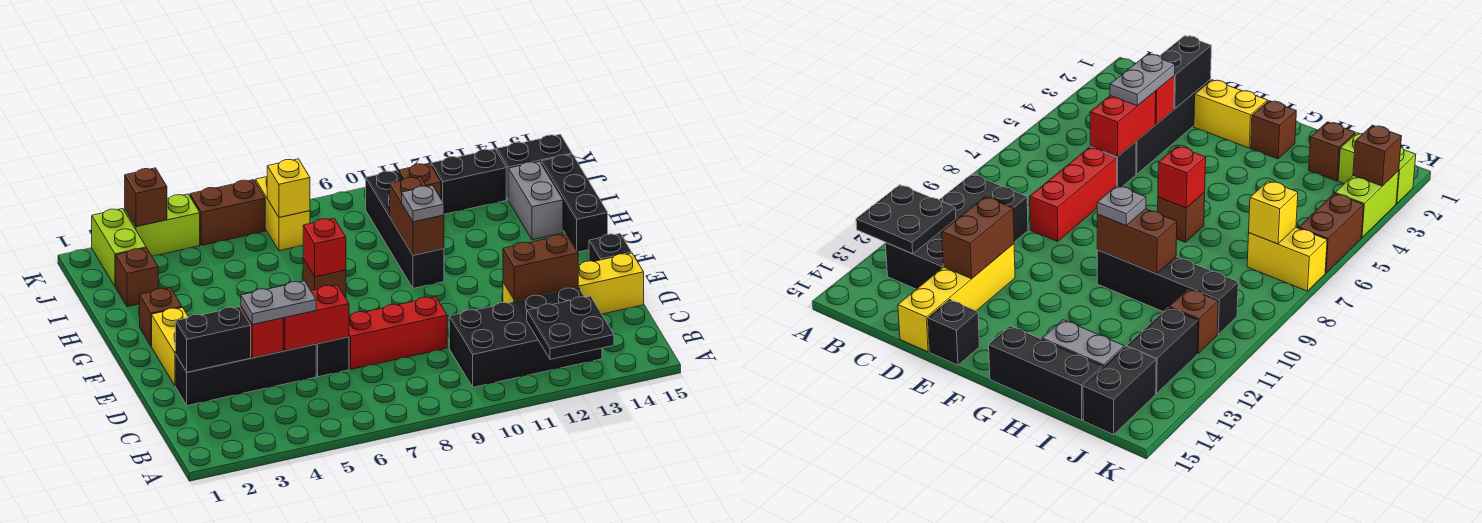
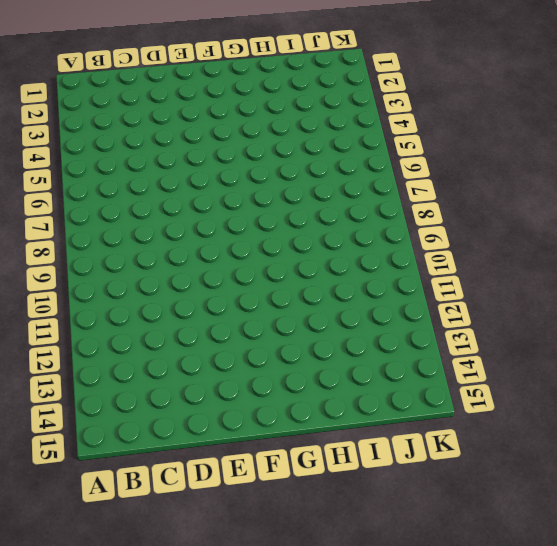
none -> black 2x4 brick [449,287,602,387]
none -> black 1x4 brick [175,344,316,406]
none -> black 1x1 brick [316,337,349,377]
none -> red 1x3 brick [349,297,447,369]

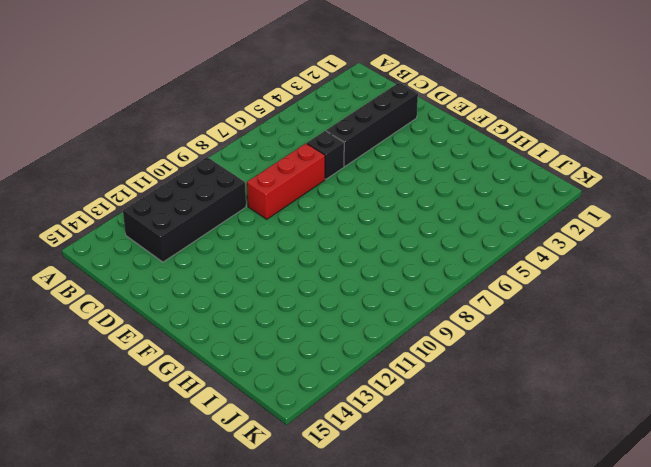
none -> yellow 1x4 brick [503,253,644,314]
none -> yellow 1x2 brick [152,308,188,385]
none -> black 1x1 brick [589,233,632,262]
none -> brown 1x1 brick [140,288,182,346]

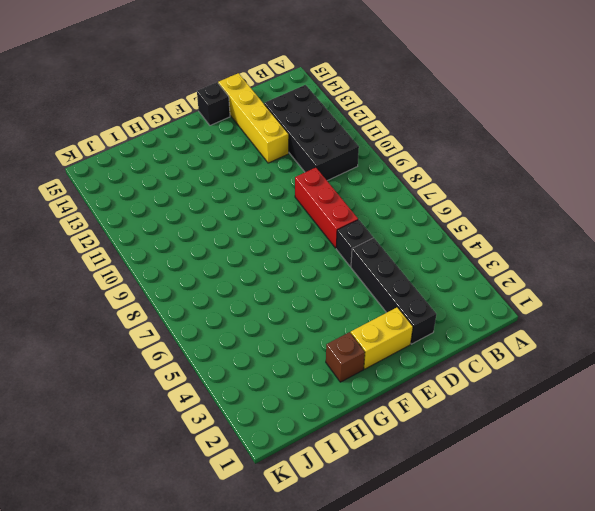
none -> brown 1x1 brick [303,259,346,298]
none -> black 1x4 brick [366,171,444,288]
none -> black 1x3 brick [541,154,608,252]
none -> grey 1x2 brick [509,161,563,240]

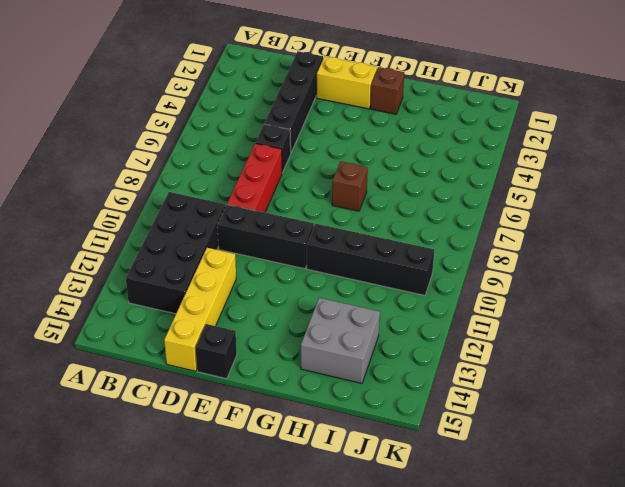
black 1x3 brick [217,205,314,269] -> black 1x3 brick moved to [541,154,608,252]
grey 2x2 brick [301,298,380,383] -> grey 1x2 brick [509,161,563,240]
none -> brown 1x1 brick [116,248,158,307]
none -> lime 1x2 brick [92,209,146,287]
none -> yellow 1x2 brick [256,177,310,251]
none -> brown 1x1 brick [398,163,441,198]

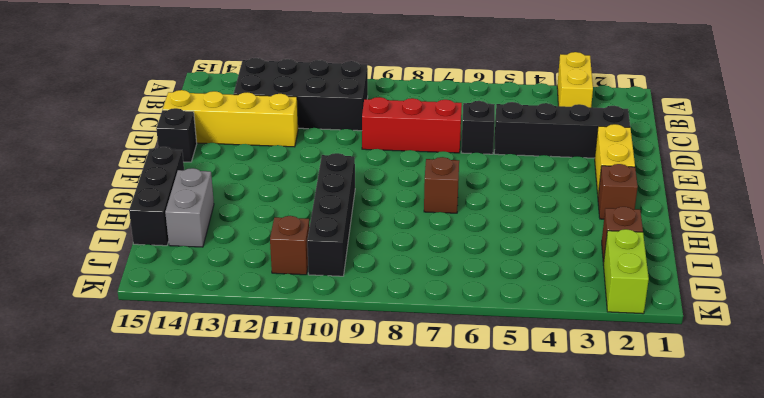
yellow 1x2 brick [557,52,593,107] -> yellow 1x2 brick moved to [256,177,310,251]
none -> black 1x2 brick [431,149,506,214]
none -> black 1x2 brick [497,134,572,200]
none -> lime 1x2 brick [125,194,200,256]
none -> brown 1x2 brick [190,180,265,245]

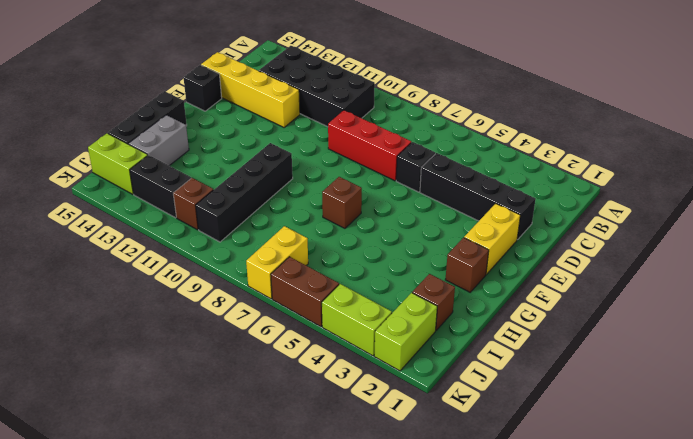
lime 1x2 brick [88,133,148,194] -> black 1x2 brick [497,134,572,200]
none -> black 2x2 plate [527,296,614,359]
none -> black 1x2 brick [175,307,251,372]
none -> red 1x1 brick [241,307,283,358]
none -> red 1x2 brick [283,285,349,351]

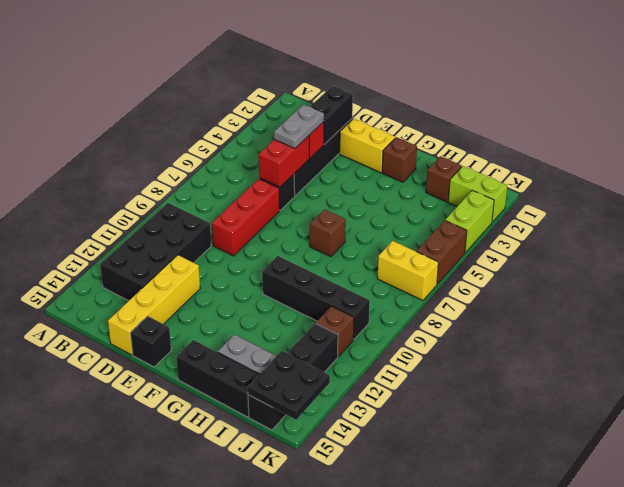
black 2x2 plate [248,351,330,420] -> black 2x2 plate moved to [527,296,614,359]
none -> brown 1x2 brick [503,234,578,300]
none -> red 1x1 brick [303,218,346,277]
none -> brown 1x2 brick [390,177,444,255]
none -> yellow 1x1 brick [267,159,310,217]

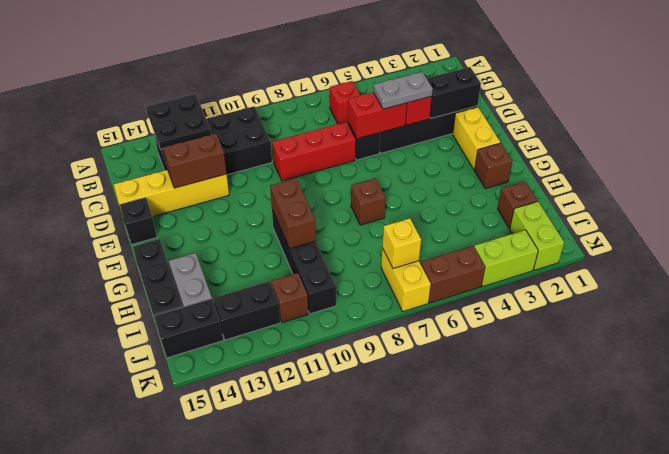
red 1x1 brick [330,81,360,124] -> red 1x1 brick moved to [303,218,346,277]
none -> brown 1x1 brick [125,168,167,227]
none -> grey 1x1 plate [402,186,444,222]

